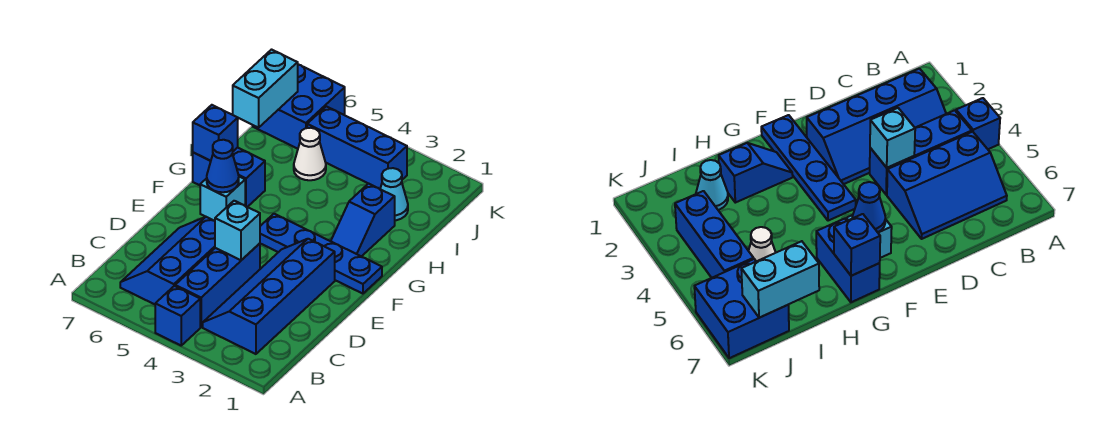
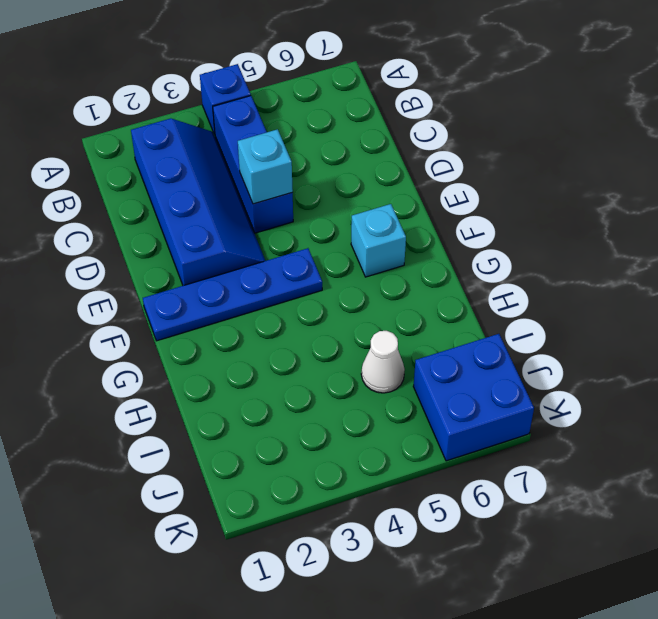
none -> blue 2x3 slope [120,217,215,304]
none -> blue 1x2 slope [331,183,395,257]
none -> blue 1x2 brick [193,147,265,207]

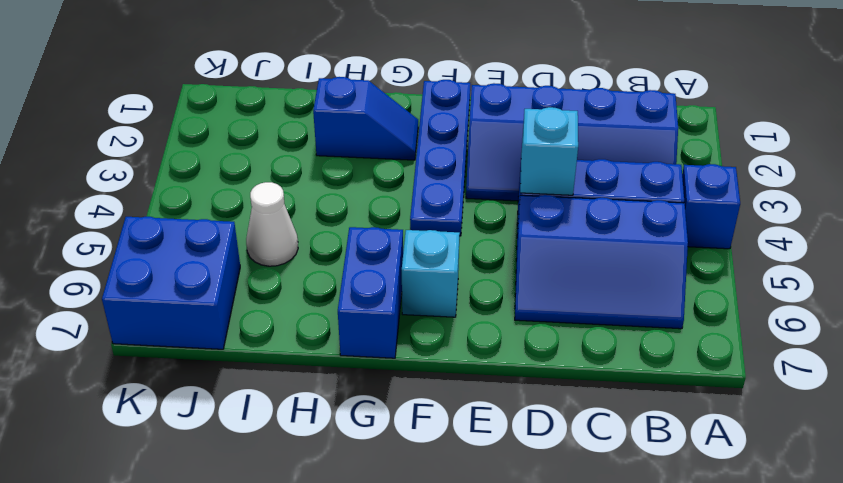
none -> cyan 1x1 cone [380,168,408,220]
none -> blue 1x3 brick [307,106,407,189]
none -> blue 1x1 cone [207,140,239,192]

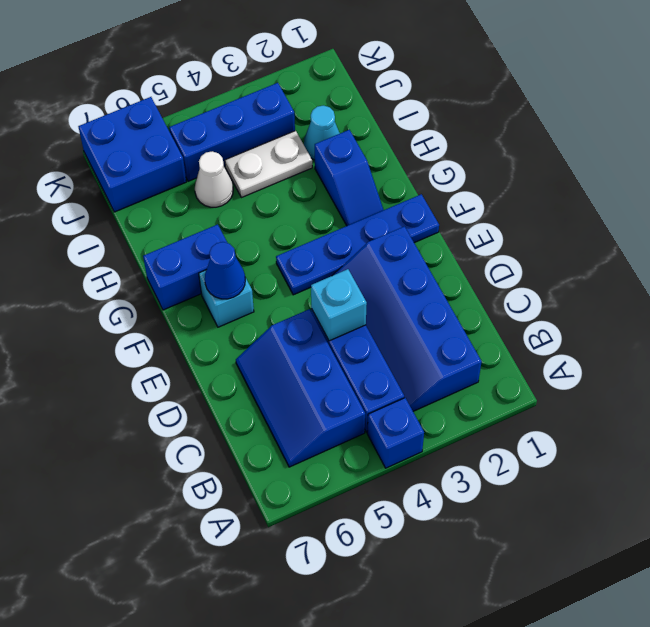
white 1x2 plate [225,131,312,198] -> none
none -> blue 1x1 brick [193,105,238,161]
none -> cyan 1x2 brick [233,50,298,128]

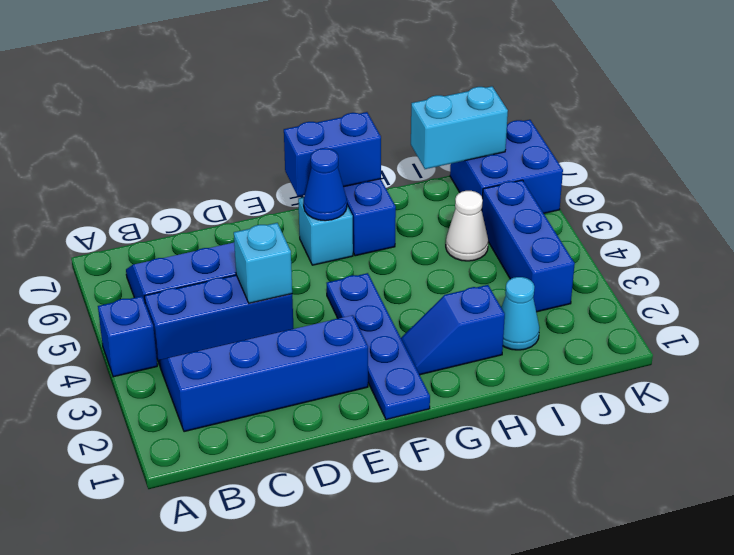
blue 1x2 brick [284,112,381,196] -> blue 1x1 brick [193,105,238,161]

